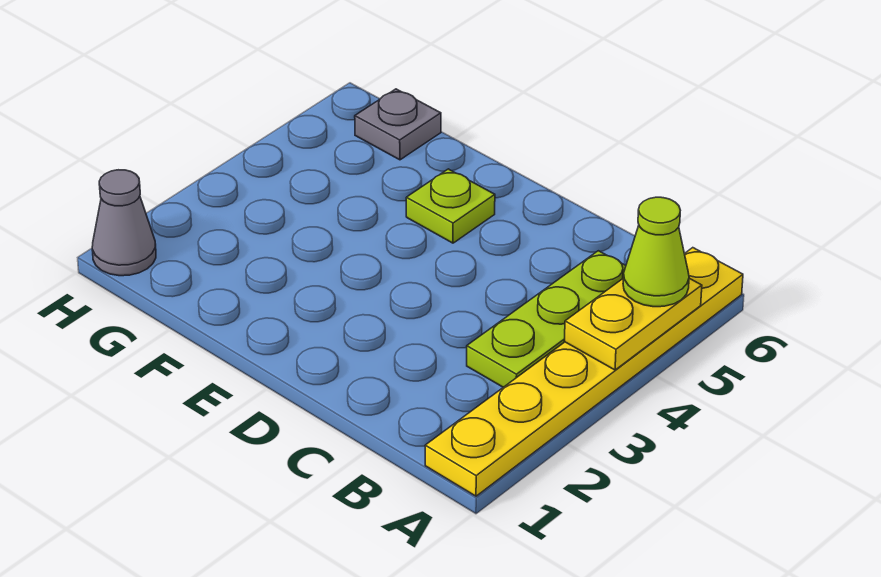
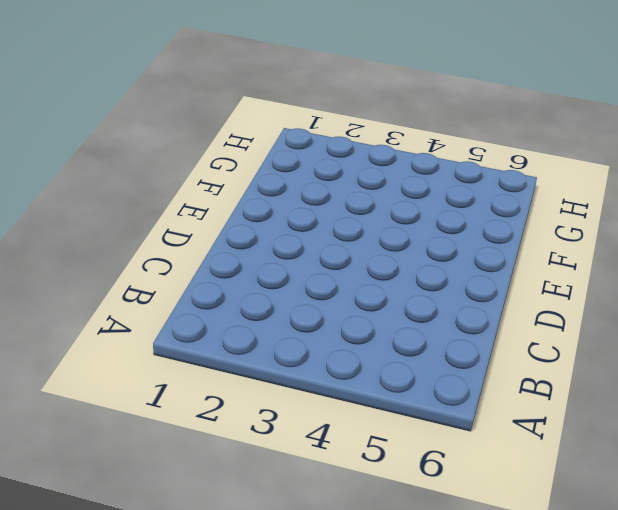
none -> yellow 1x6 plate [425,248,743,496]
none -> lime 1x3 plate [467,251,626,387]

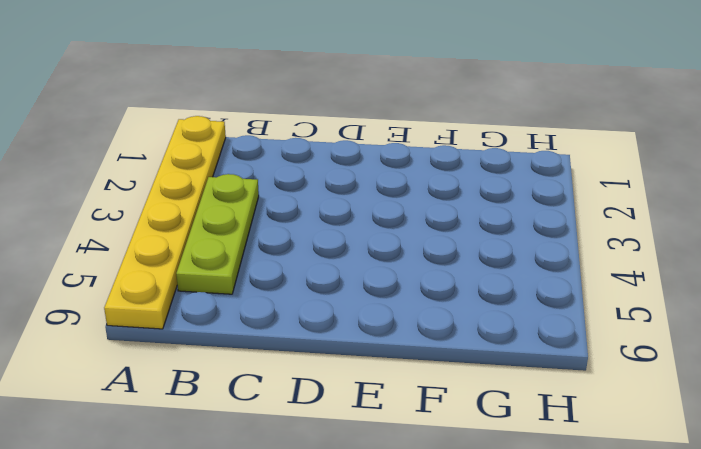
none -> lime 1x1 plate [406,169,495,243]
none -> grey 1x1 plate [355,89,441,160]

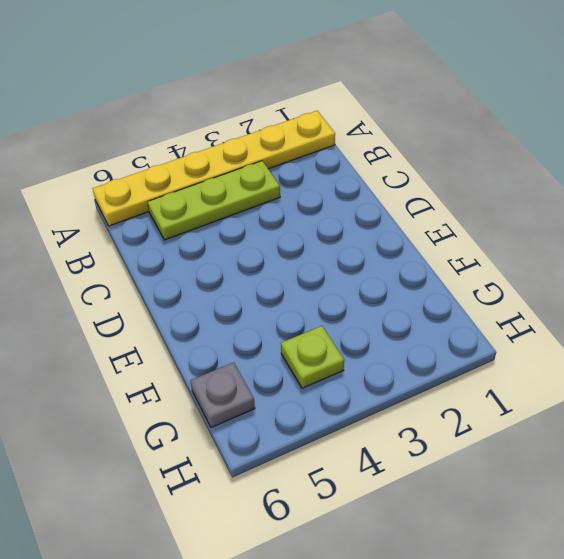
lime 1x1 plate [281,326,344,388] -> lime 1x1 plate moved to [406,169,495,243]
none -> grey 1x1 cone [92,170,156,276]
none -> yellow 1x2 plate [565,278,702,370]

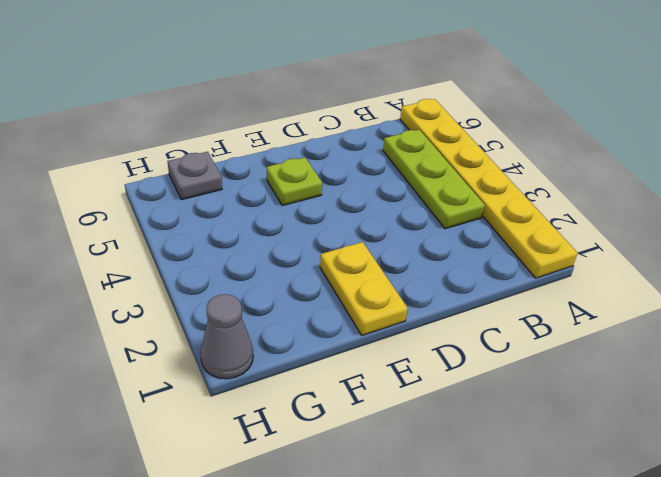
yellow 1x2 plate [320,242,408,335] -> yellow 1x2 plate moved to [565,278,702,370]
none -> lime 1x1 cone [623,197,689,307]

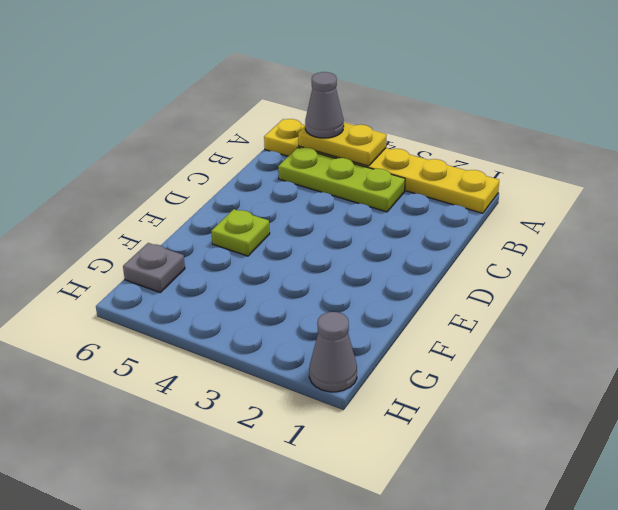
grey 1x1 cone [305,72,344,138] -> lime 1x1 cone [623,197,689,307]

